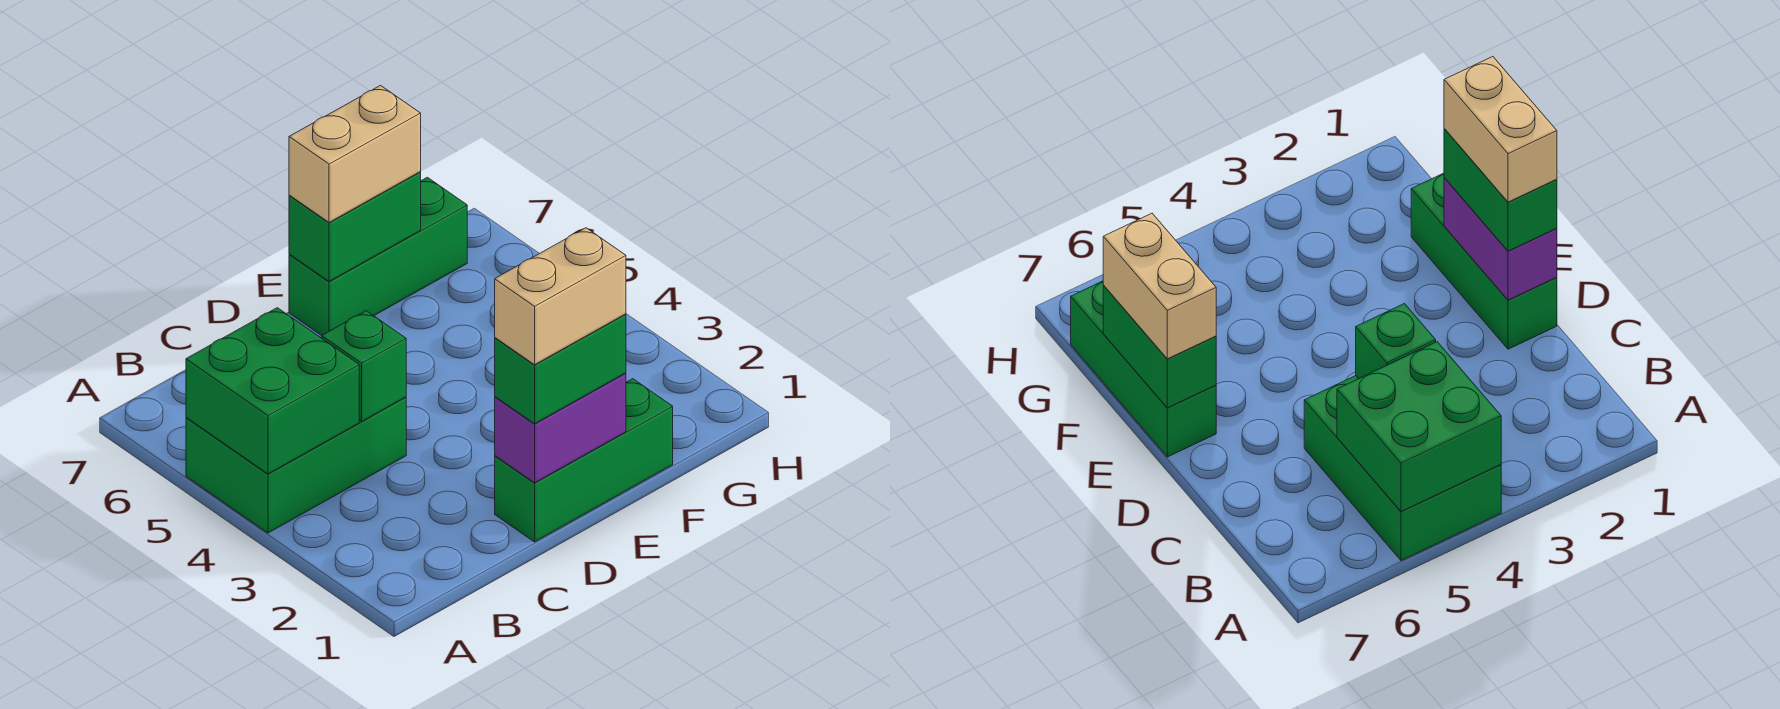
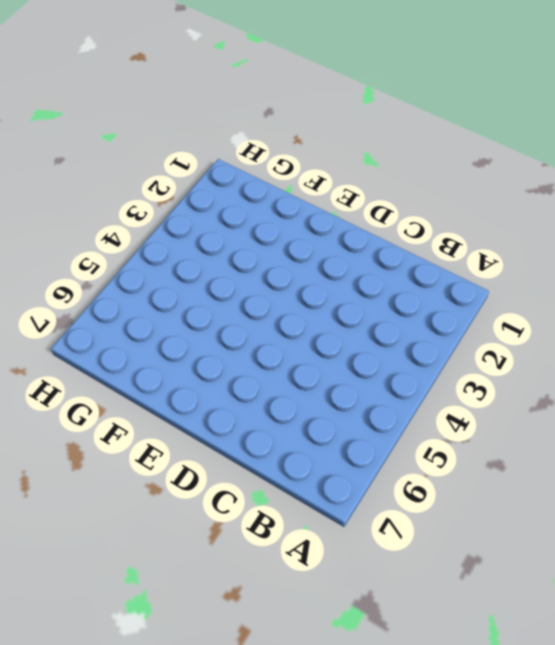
none -> green 2x3 brick [186,397,406,533]
none -> green 1x3 brick [495,379,673,542]

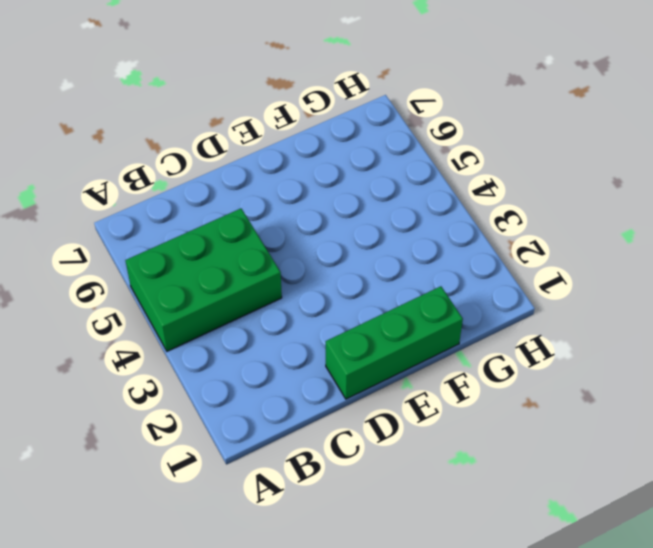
none -> green 1x3 brick [289,177,467,336]
none -> green 2x2 brick [186,308,359,474]

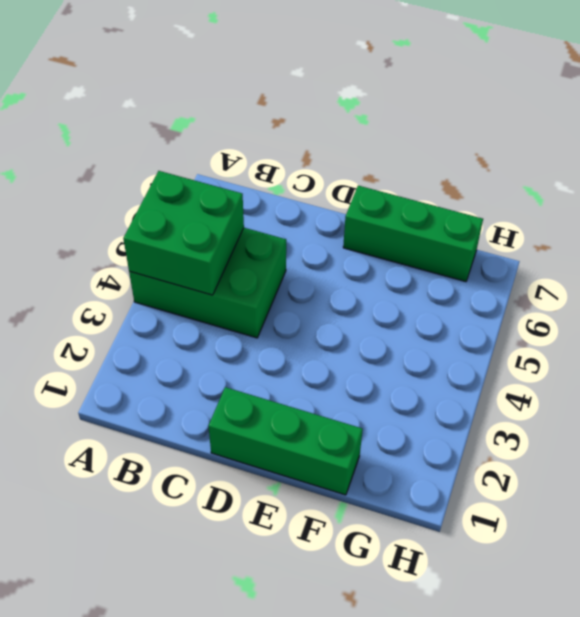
none -> green 1x1 brick [322,311,406,421]
none -> purple 1x2 brick [495,373,626,483]

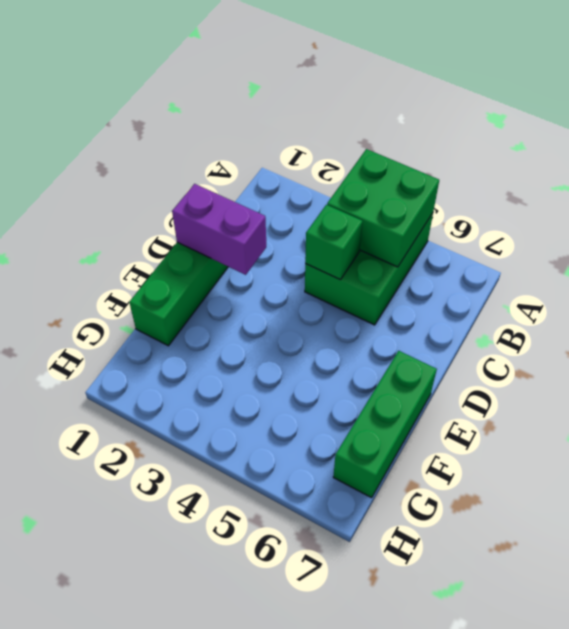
purple 1x2 brick [172,184,266,275] -> purple 1x2 brick turned to [495,373,626,483]
none -> green 1x2 brick [289,172,421,282]
none -> green 1x2 brick [495,314,626,424]

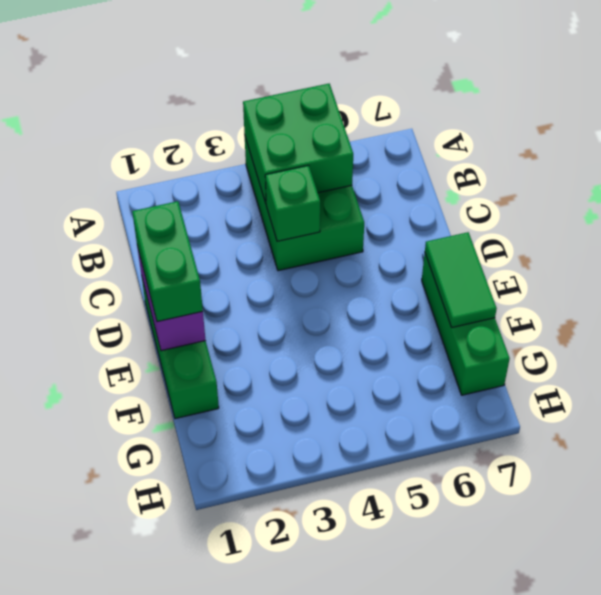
green 1x2 tile [425,232,497,327] -> green 1x2 brick [289,172,421,282]
none -> tan 1x2 brick [289,86,421,223]
none -> tan 1x2 brick [495,228,626,365]

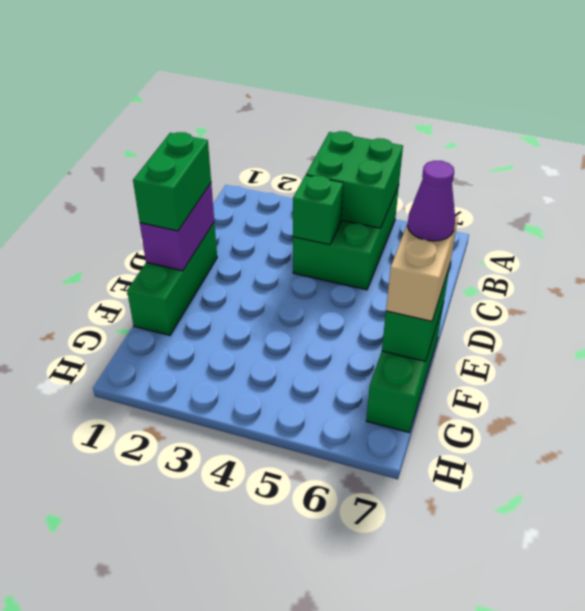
purple 1x1 cone [407,161,455,241] -> none
none -> tan 1x2 brick [495,228,626,365]

